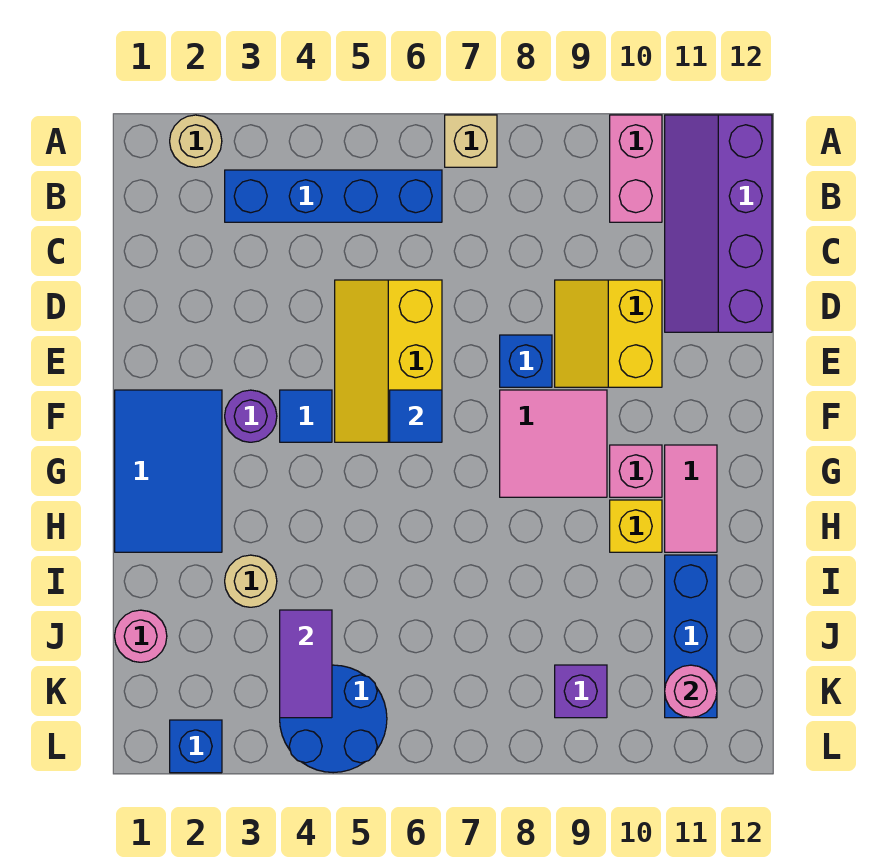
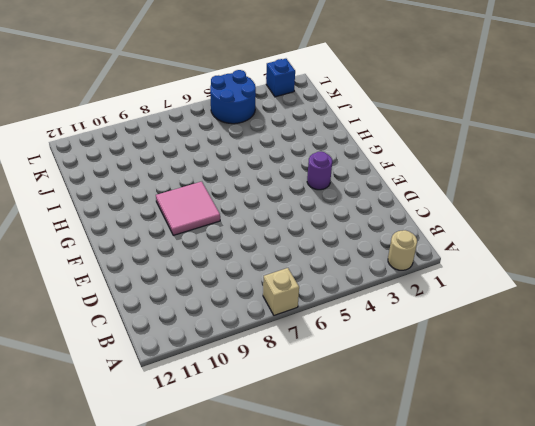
none -> pink 1x2 brick [610,115,662,222]
none -> purple 2x4 slope [665,115,772,332]
none -> blue 1x4 brick [225,170,442,222]

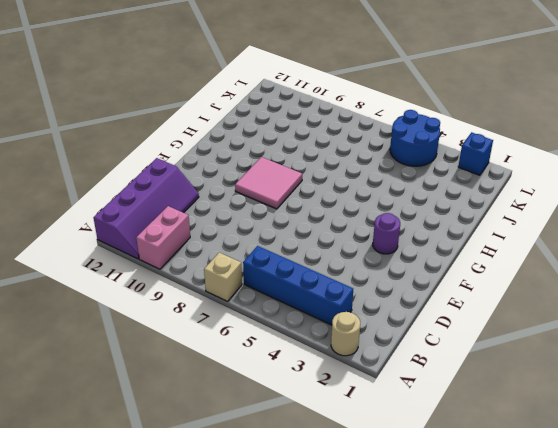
none -> yellow 2x3 slope [335,280,442,442]
none -> yellow 2x2 slope [555,280,662,387]
none -> blue 1x1 brick [500,335,552,387]

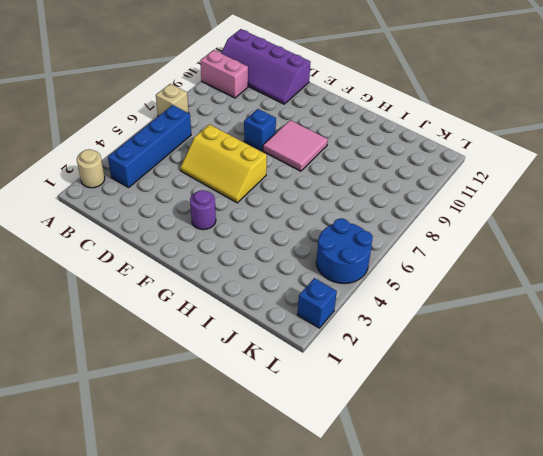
none -> yellow 2x2 slope [555,280,662,387]
none -> blue 2x3 tile [115,390,222,552]
none -> blue 1x1 tile [280,390,332,442]

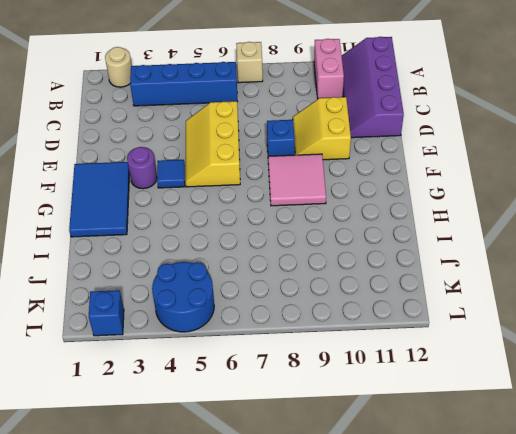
none -> pink 1x1 brick [610,445,662,497]
none -> pink 1x2 tile [665,445,717,552]
none -> yellow 1x1 brick [610,500,662,552]

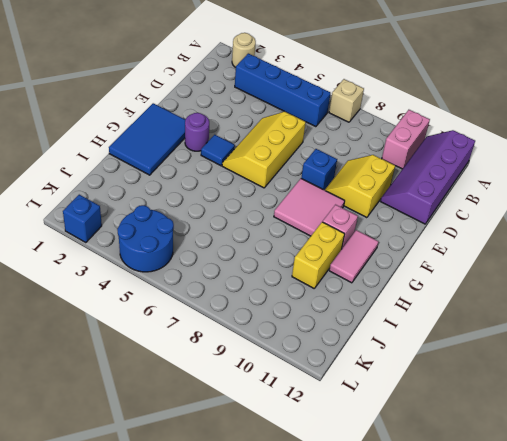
yellow 1x2 brick [292,222,345,288] -> yellow 1x1 brick [610,500,662,552]
none -> tan 1x1 round brick [225,555,277,607]
none -> blue 1x3 brick [665,555,717,718]
none -> pink 1x1 round brick [115,610,167,662]

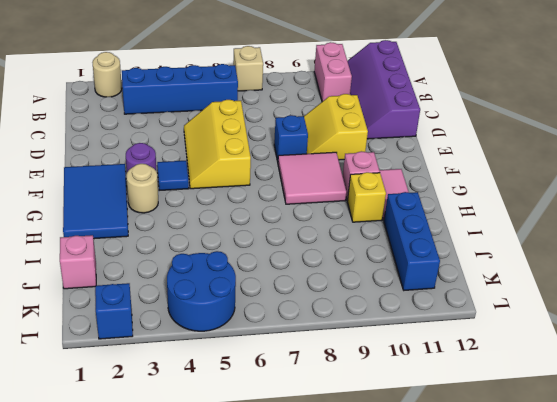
tan 1x1 round brick [127,164,158,213] -> tan 1x1 round brick moved to [225,555,277,607]
pink 1x1 brick [60,235,96,289] -> pink 1x1 round brick [115,610,167,662]
none -> purple 1x1 brick [555,665,607,718]
none -> blue 1x1 tile [390,390,442,442]
none -> purple 1x2 tile [280,610,332,718]

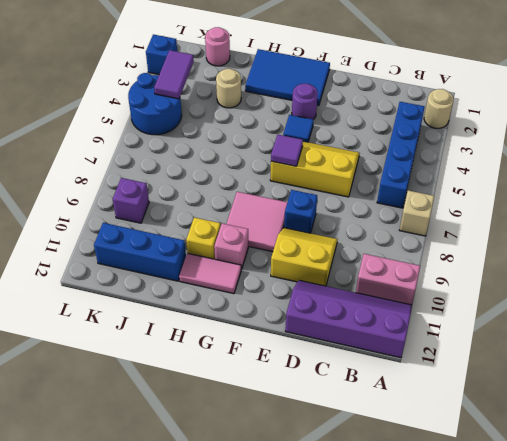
purple 1x1 tile [271,135,303,166] -> blue 1x1 tile [390,390,442,442]
purple 1x2 tile [154,50,194,99] -> purple 1x2 tile turned to [280,610,332,718]
none -> pink 1x1 round brick [665,665,717,718]

